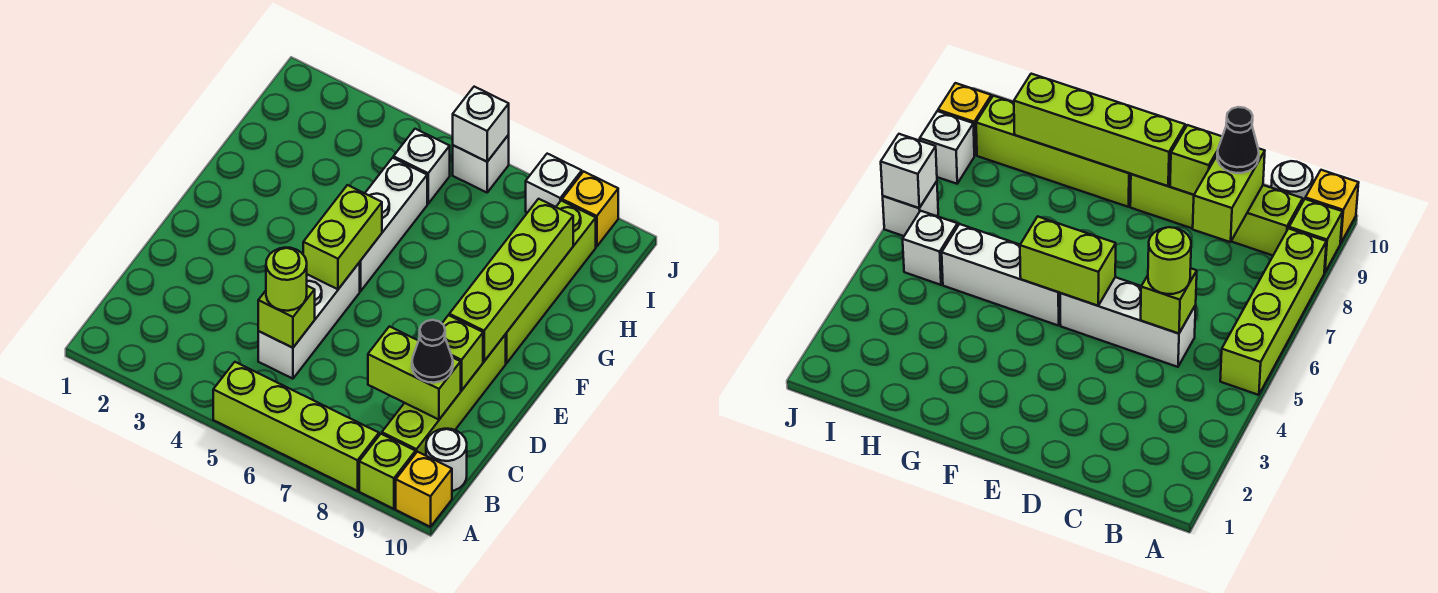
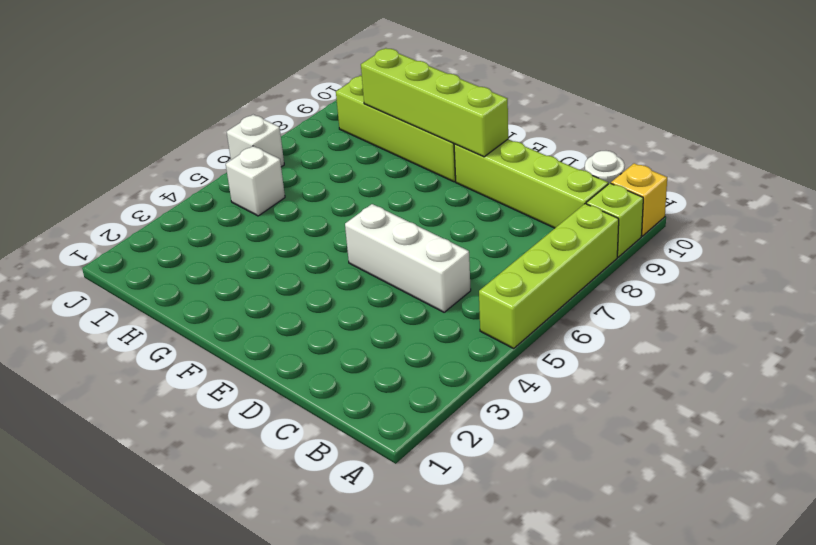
none -> white 1x3 brick [360,158,427,291]
none -> white 1x1 brick [526,154,582,213]
none -> yellow 1x1 brick [562,171,618,247]

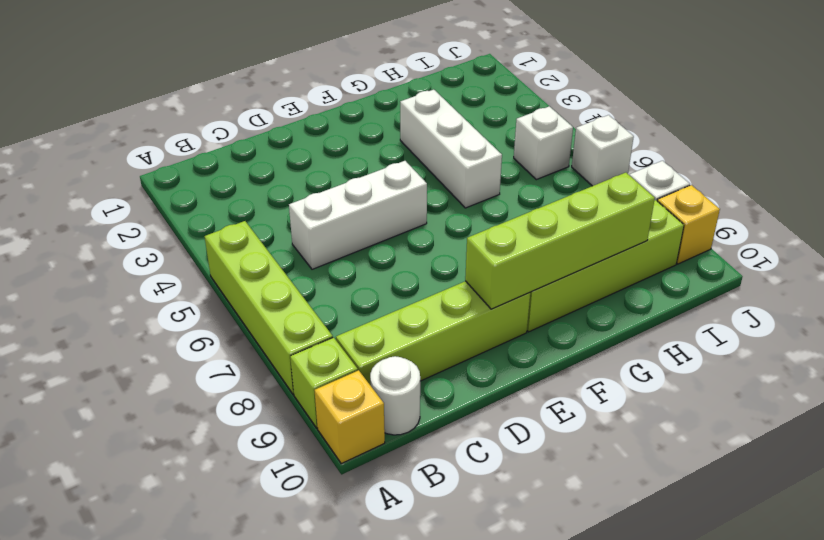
white 1x3 brick [400,90,502,208] -> white 1x3 brick turned to [360,158,427,291]
none -> lime 1x1 brick [258,286,315,348]
none -> lime 1x2 brick [368,326,461,419]
none -> lime 1x1 brick [442,315,483,390]

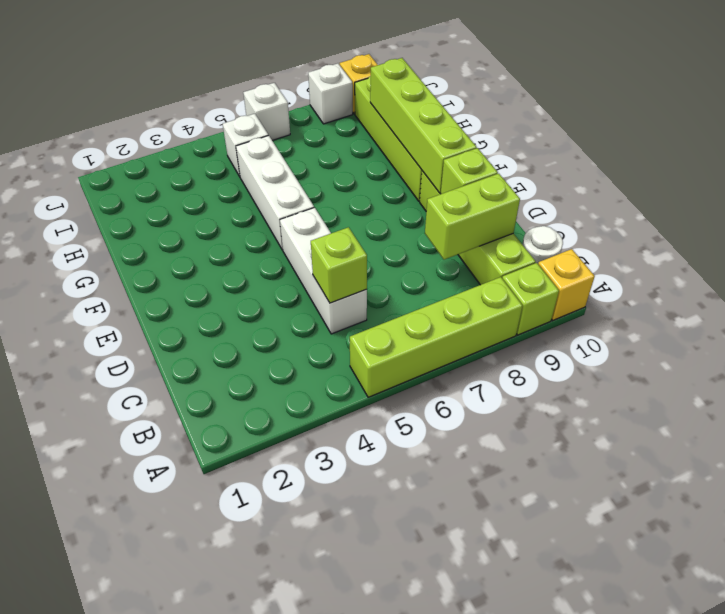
none -> lime 1x2 brick [303,185,382,289]
none -> white 1x1 brick [453,87,509,162]
none -> lime 1x1 round brick [266,248,307,311]

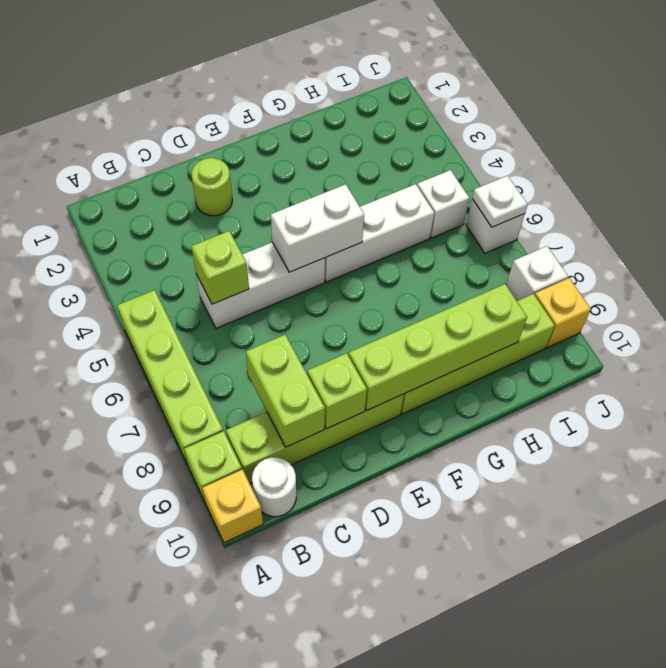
lime 1x1 round brick [191,158,232,216] -> lime 1x1 round brick moved to [266,248,307,311]
white 1x2 brick [271,184,364,272] -> lime 1x2 brick [303,185,382,289]
white 1x1 plate [472,176,528,227] -> white 1x1 brick [453,87,509,162]
none -> black 1x1 cone [412,320,453,383]

